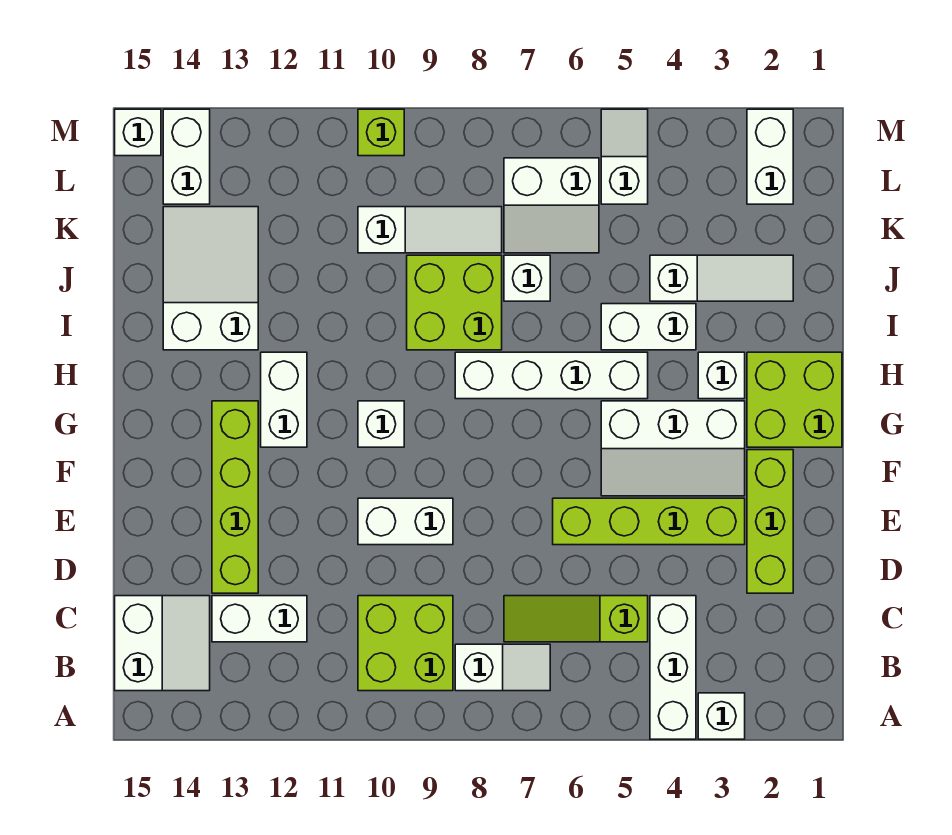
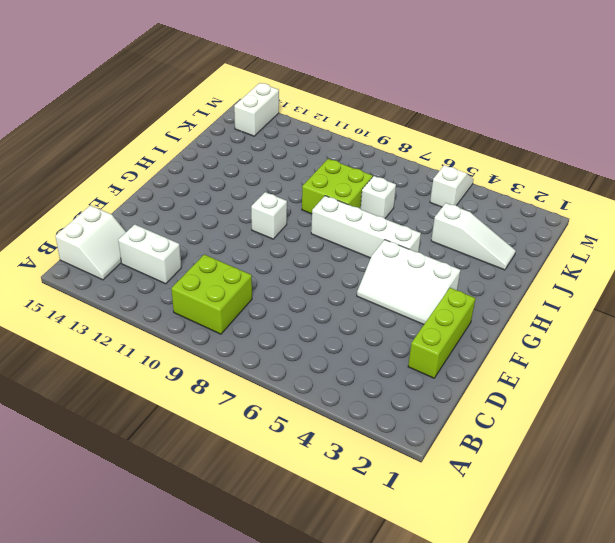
none -> white 1x1 brick [698,693,745,739]
none -> white 1x3 brick [650,596,696,739]
none -> white 1x2 slope [455,644,550,691]

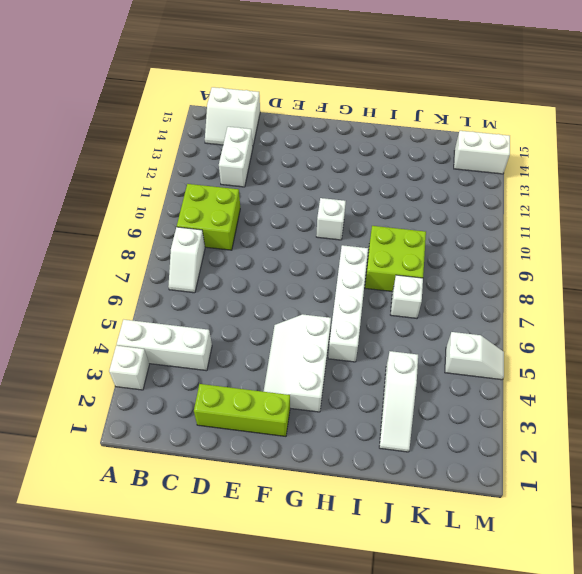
none -> lime 1x3 slope [504,596,648,642]
none -> lime 1x4 brick [212,401,258,593]
none -> lime 1x4 brick [553,498,745,545]

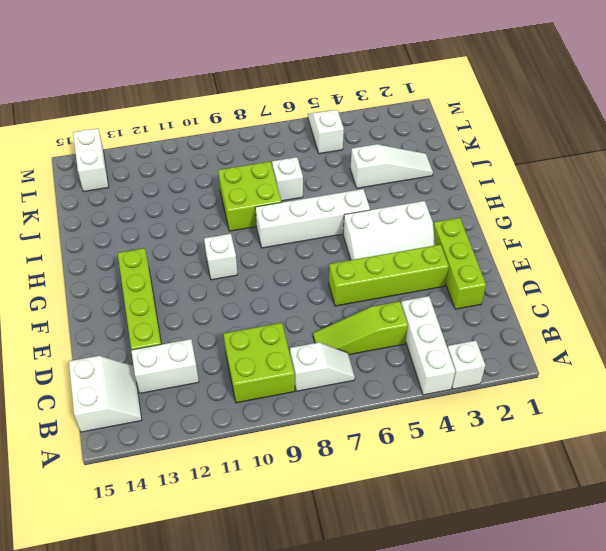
none -> white 1x2 brick [358,498,453,545]
none -> lime 2x2 brick [747,352,842,447]
none -> white 1x2 brick [261,352,307,447]

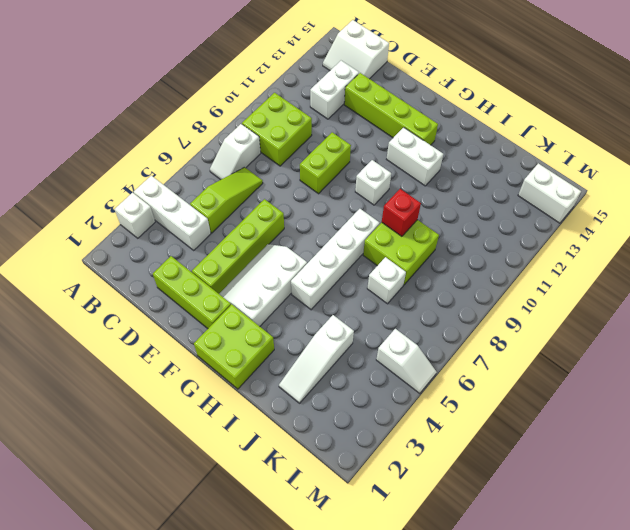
lime 1x2 brick [300,132,351,194] -> white 1x2 brick [358,498,453,545]
red 1x1 brick [382,189,421,236] -> none
none -> white 1x1 brick [698,352,745,399]
none -> white 1x2 brick [601,304,696,350]
none -> white 2x3 slope [163,207,258,350]

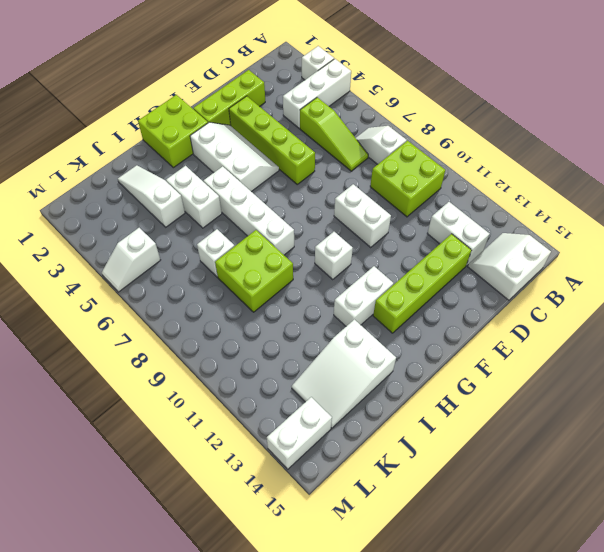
none -> white 1x1 brick [698,352,745,399]
none -> white 2x2 slope [504,158,599,253]
none -> white 1x3 slope [358,207,502,253]

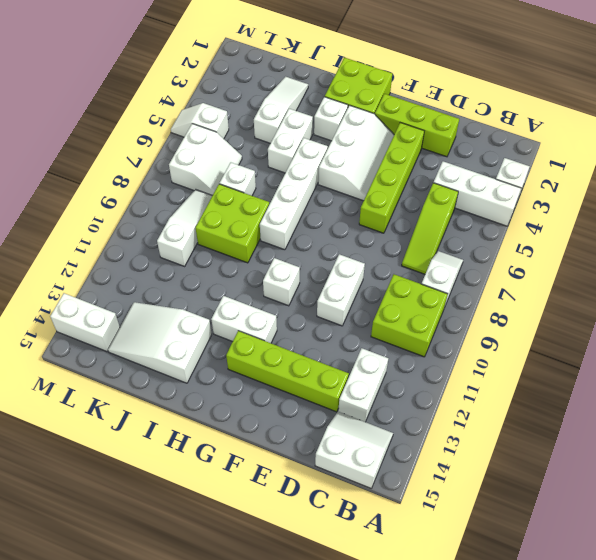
none -> white 1x2 brick [747,109,793,204]
none -> lime 1x1 brick [358,109,404,156]
none -> white 1x1 brick [115,109,161,156]

